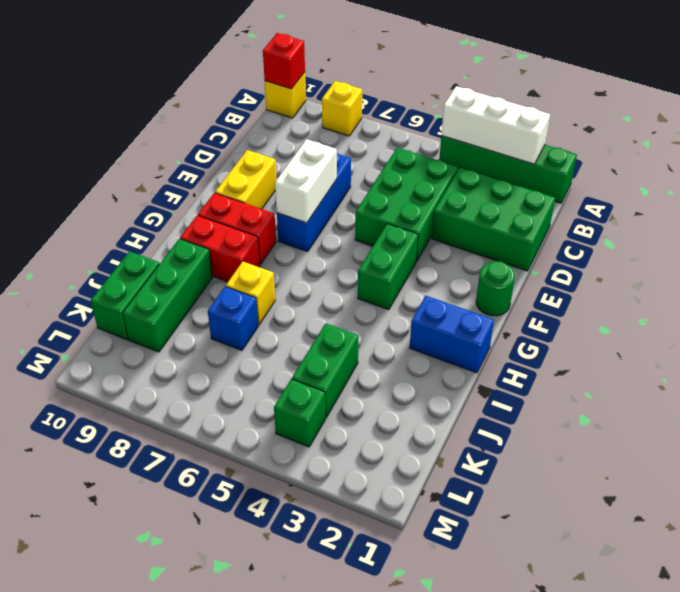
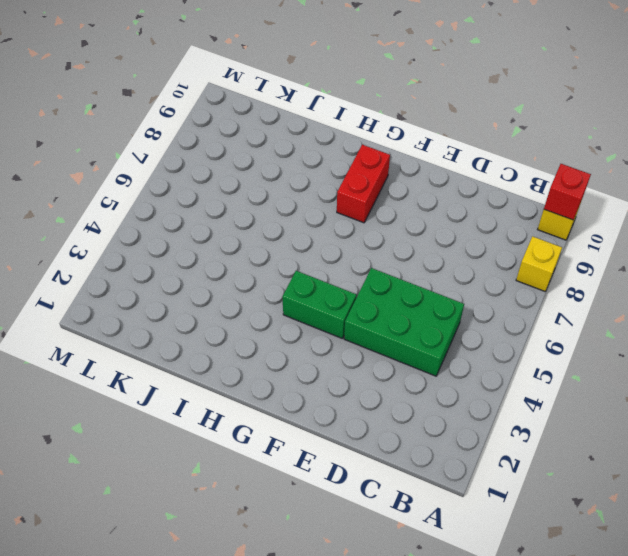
none -> green 1x4 brick [439,136,577,203]
none -> green 2x3 brick [432,168,555,271]
none -> blue 1x3 brick [277,154,351,252]

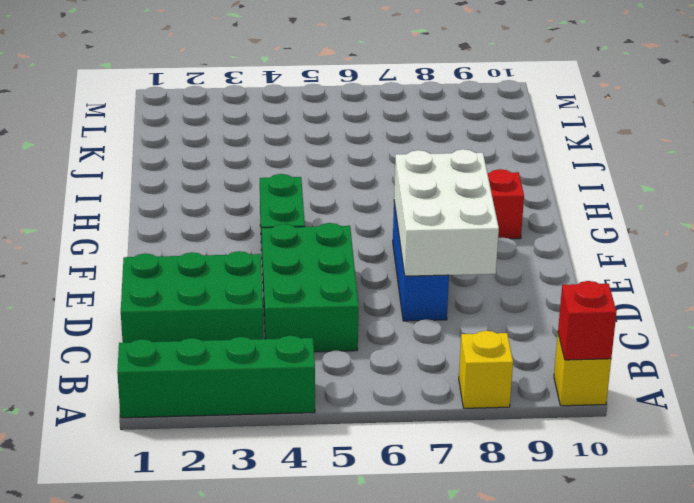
white 2x3 brick [394,149,499,276] -> white 1x2 brick [275,139,337,223]
none -> yellow 1x2 brick [215,150,277,209]
none -> green 1x1 round brick [476,261,515,316]
none -> blue 1x2 brick [410,296,494,373]

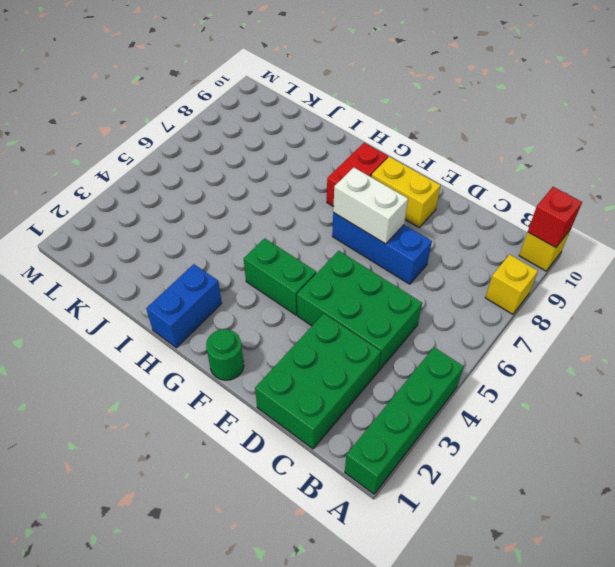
none -> red 1x2 brick [180,215,260,282]
none -> yellow 1x1 brick [226,262,275,324]
none -> green 1x3 brick [123,239,213,352]

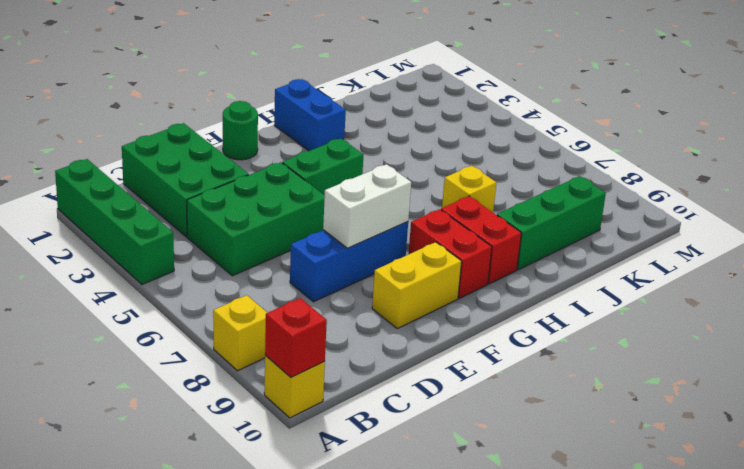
none -> green 1x2 brick [292,323,359,417]
none -> blue 1x1 brick [208,286,259,350]
none -> green 1x2 brick [91,251,159,339]

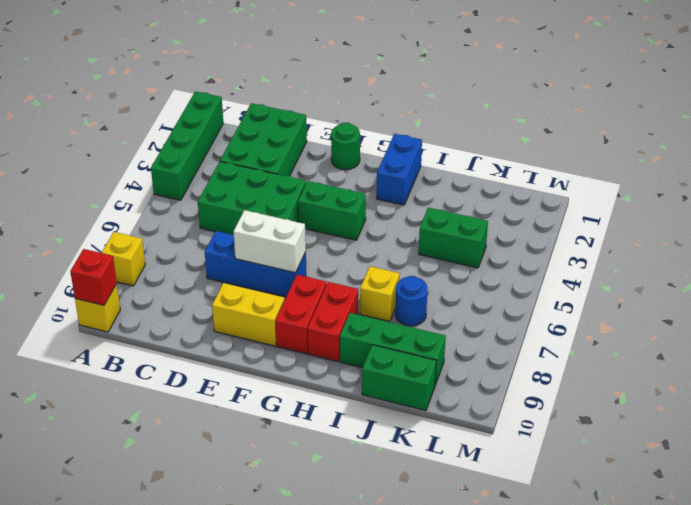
blue 1x1 round brick [395,276,428,326] -> blue 1x1 brick [208,286,259,350]
none -> green 1x1 brick [274,379,326,447]
none -> white 1x3 brick [441,86,550,164]

